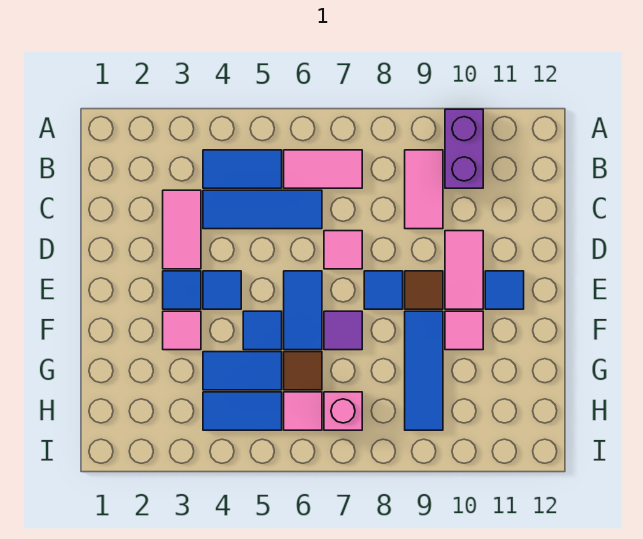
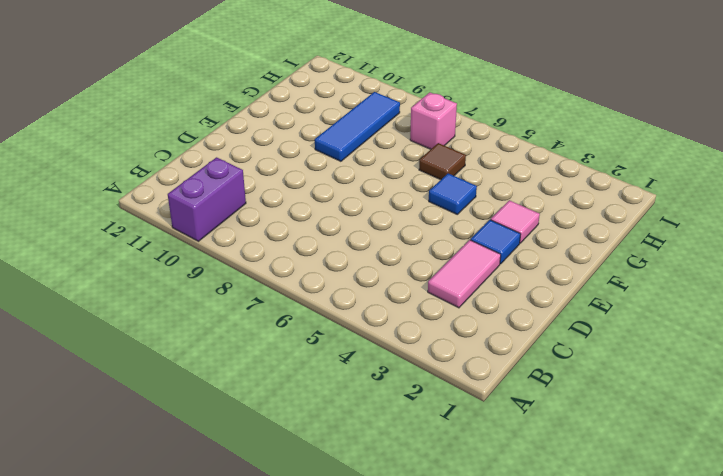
none -> blue 1x2 tile [203,150,282,188]
none -> pink 1x2 tile [284,150,362,188]
none -> pink 1x2 tile [405,150,443,229]

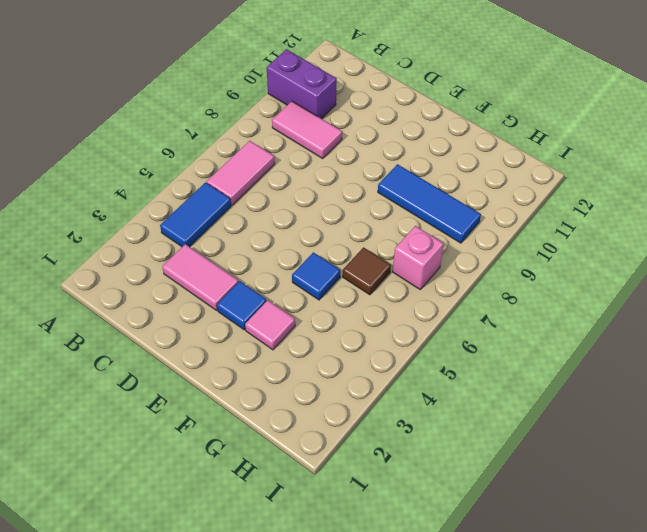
none -> blue 1x3 tile [203,190,322,229]
none -> pink 1x1 tile [324,231,362,269]
none -> pink 1x2 tile [445,231,483,309]

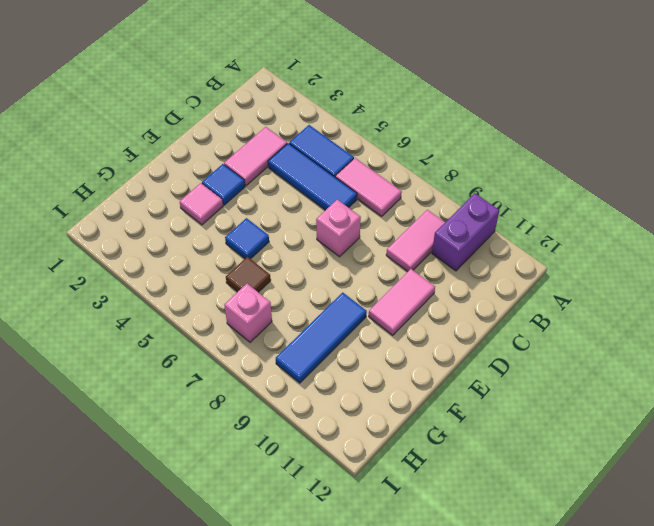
pink 1x1 brick [316,200,361,257] -> pink 1x1 tile [324,231,362,269]
none -> blue 1x1 tile [203,271,241,309]
none -> blue 1x2 tile [284,271,322,350]
none -> blue 1x1 tile [364,271,403,309]

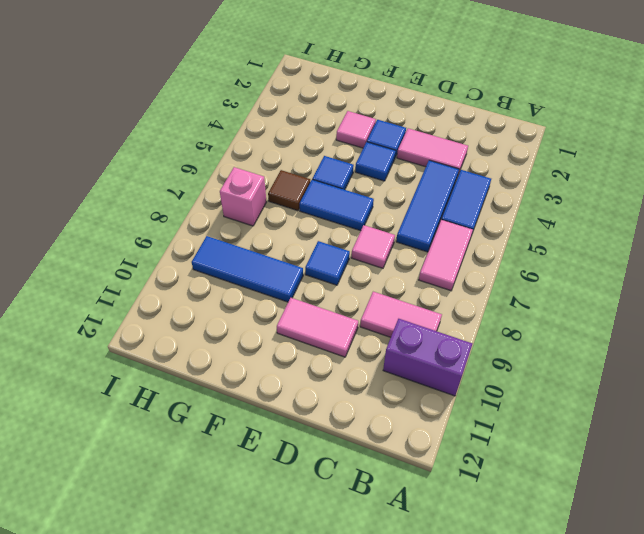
none -> brown 1x1 tile [405,271,443,309]
none -> blue 1x1 tile [485,271,524,309]
none -> purple 1x1 tile [324,311,362,350]

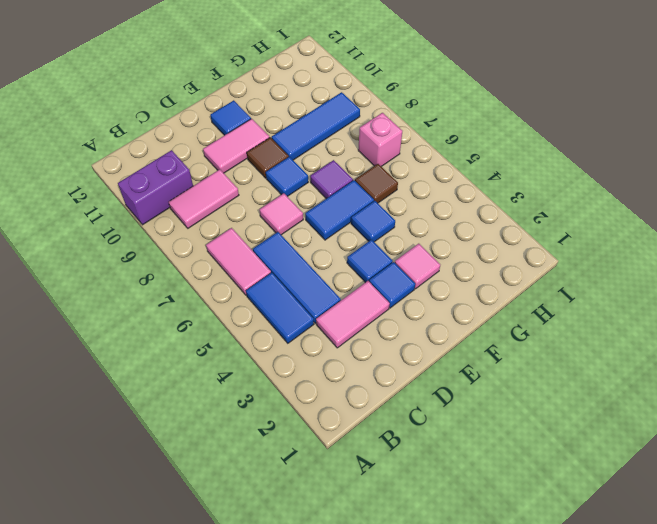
none -> pink 1x1 tile [445,311,483,350]
none -> blue 1x2 tile [203,352,282,390]
none -> blue 1x2 tile [203,392,282,430]

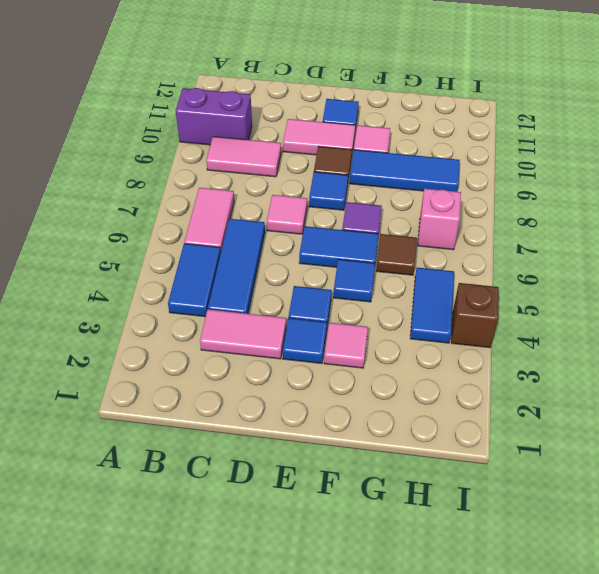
brown 1x1 brick [451,283,499,348] -> none
none -> blue 1x2 tile [203,352,282,390]
none -> pink 1x1 tile [284,392,322,430]

